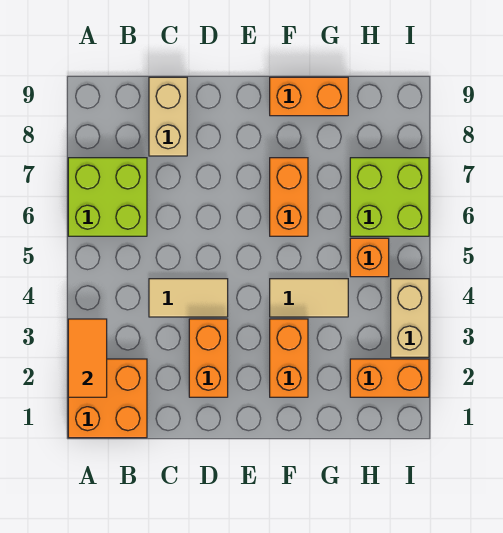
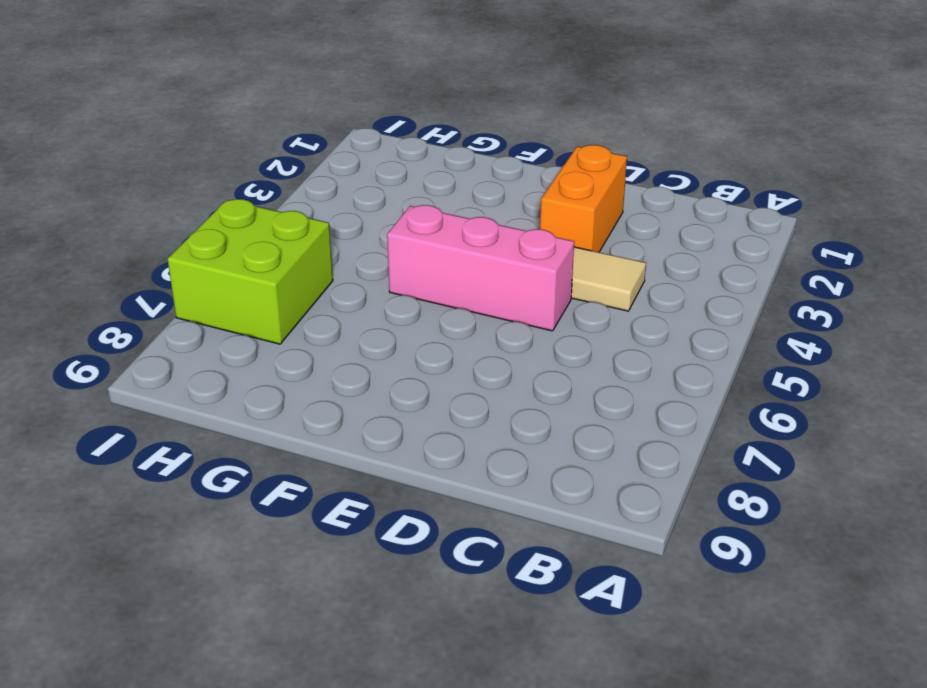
pink 1x3 brick [387,205,574,331] -> none
none -> orange 2x2 brick [68,359,147,438]
none -> lime 2x2 brick [68,158,147,236]
none -> tan 1x2 brick [149,77,187,156]

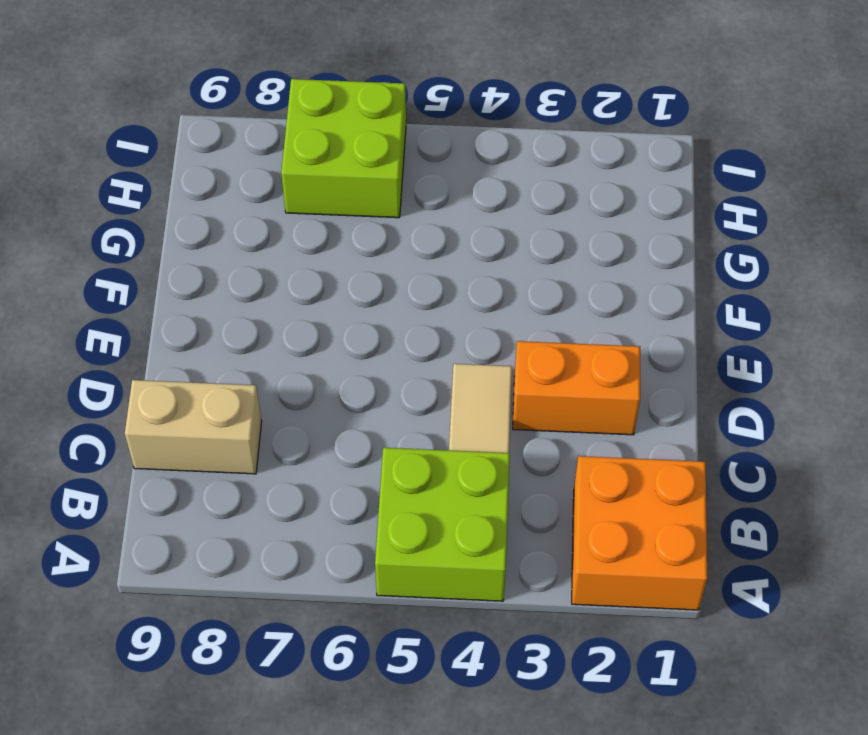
lime 2x2 brick [375,448,510,601] -> lime 2x2 brick moved to [68,158,147,236]
none -> orange 1x2 brick [270,319,308,397]
none -> tan 1x2 tile [270,279,348,317]
none -> orange 1x2 brick [270,158,308,236]

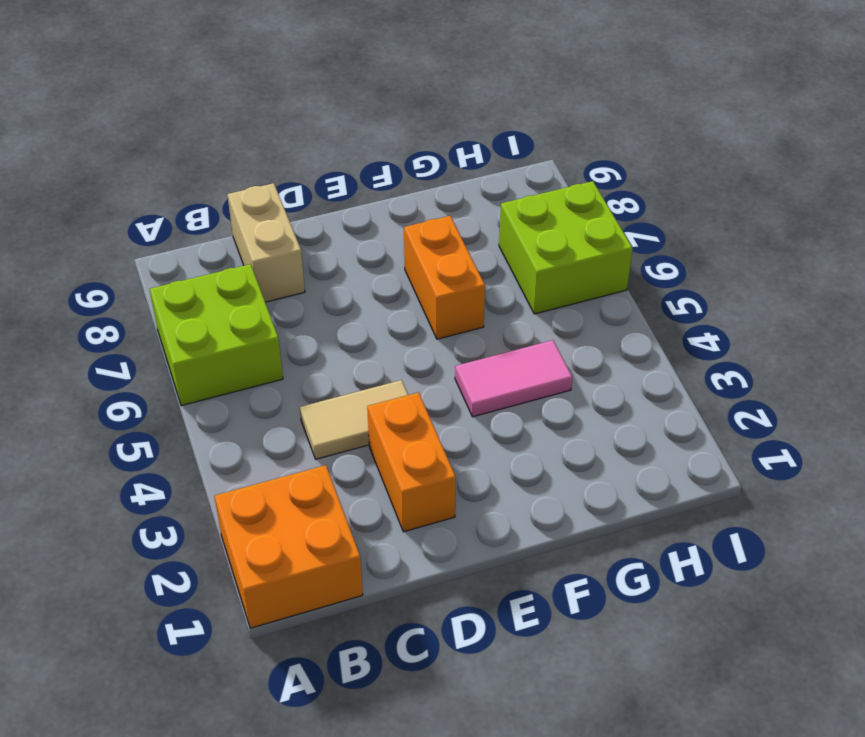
pink 1x2 tile [455,340,572,417] -> tan 1x2 tile [270,279,348,317]
none -> orange 1x2 brick [270,319,308,397]
none -> orange 1x2 brick [270,77,348,116]
none -> orange 1x2 brick [350,359,429,397]

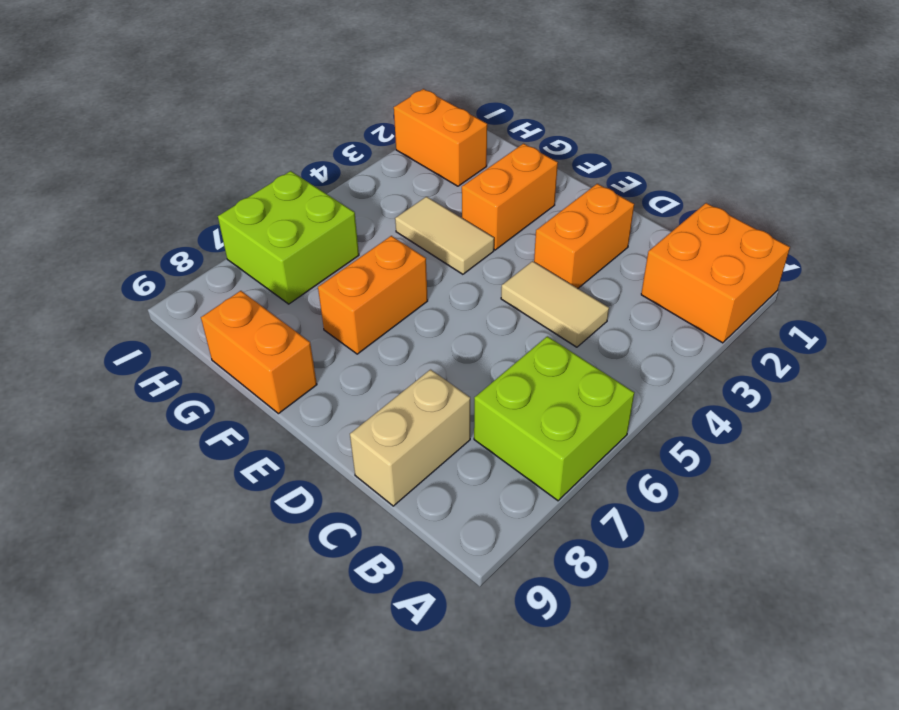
none -> orange 1x1 brick [350,238,389,277]
none -> tan 1x2 brick [391,279,429,357]
none -> orange 1x2 tile [68,319,107,397]

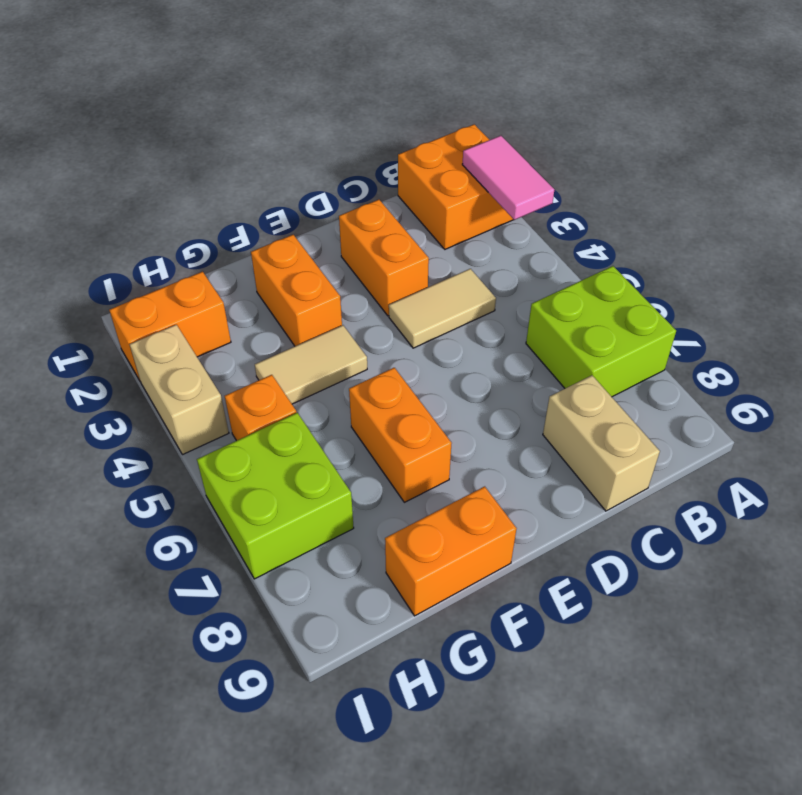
pink 1x2 tile [462,136,554,220] -> orange 1x2 tile [68,319,107,397]

